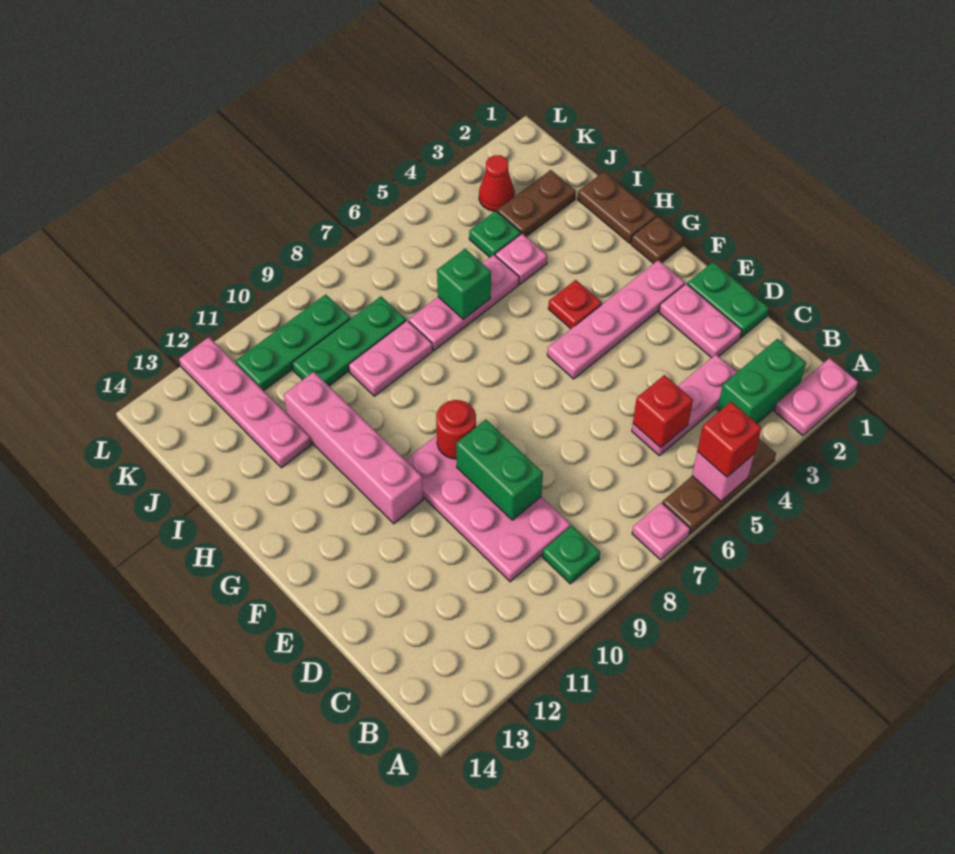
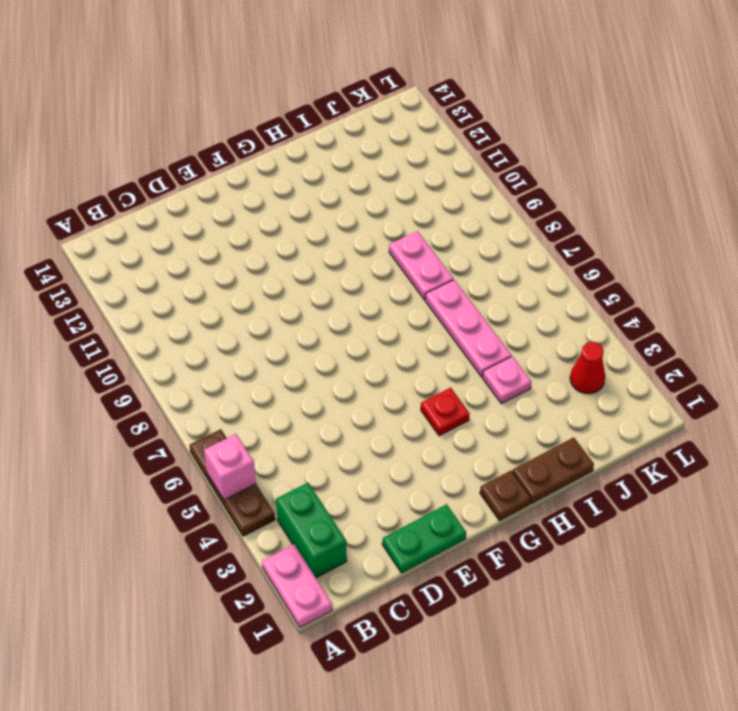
none -> pink 1x1 plate [632,502,690,560]
none -> green 1x1 plate [542,526,600,584]
none -> pink 1x3 plate [632,354,737,455]

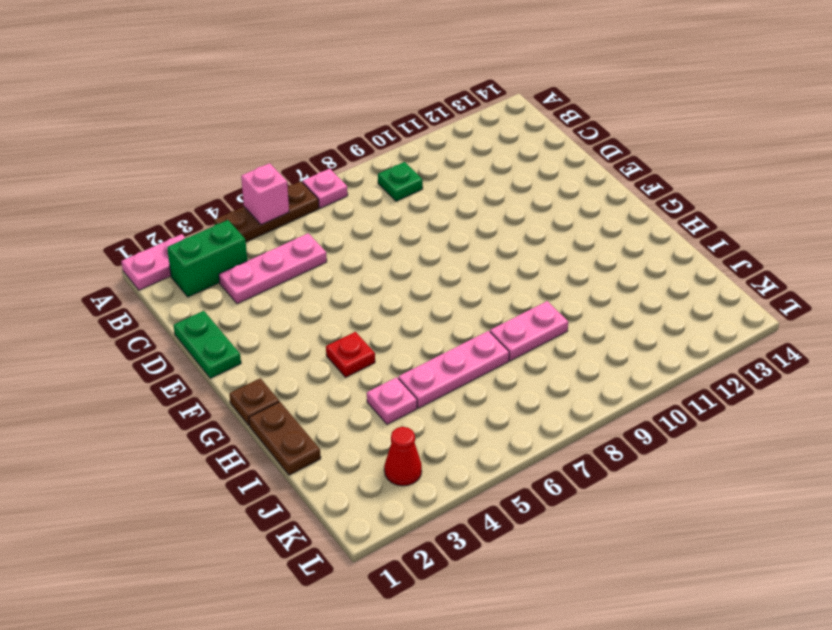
none -> pink 2x4 plate [406,435,570,582]
none -> pink 1x2 plate [659,284,742,358]
none -> pink 1x4 plate [547,260,685,379]

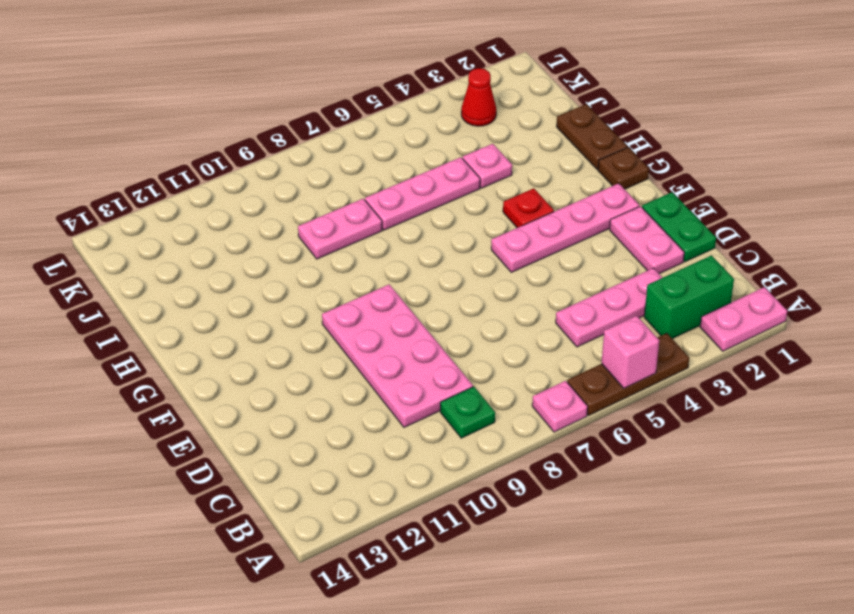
none -> pink 1x4 brick [284,372,423,524]
none -> pink 1x4 plate [179,337,311,468]
none -> brown 1x2 plate [497,170,576,236]

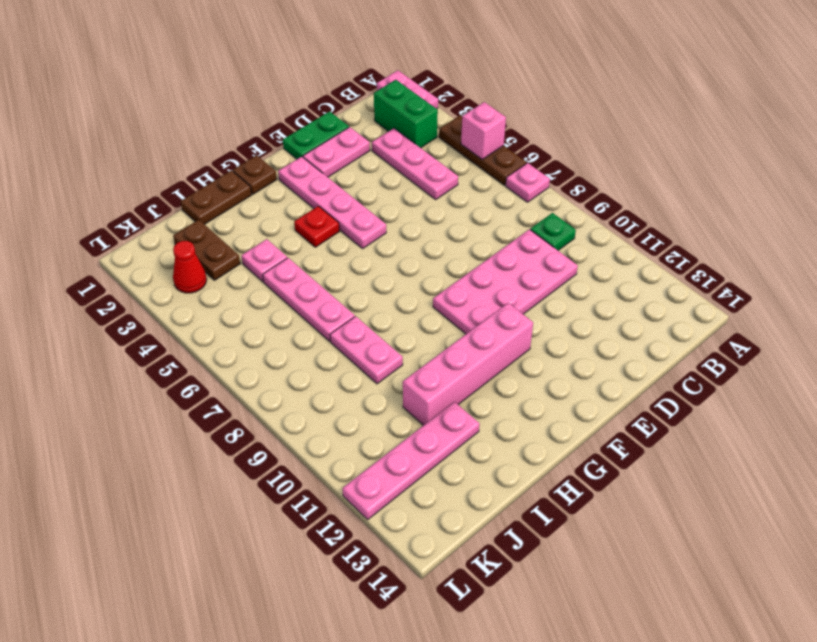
none -> green 1x1 plate [469,211,521,257]
none -> green 1x3 plate [292,296,406,386]
none -> green 1x3 plate [236,294,350,391]

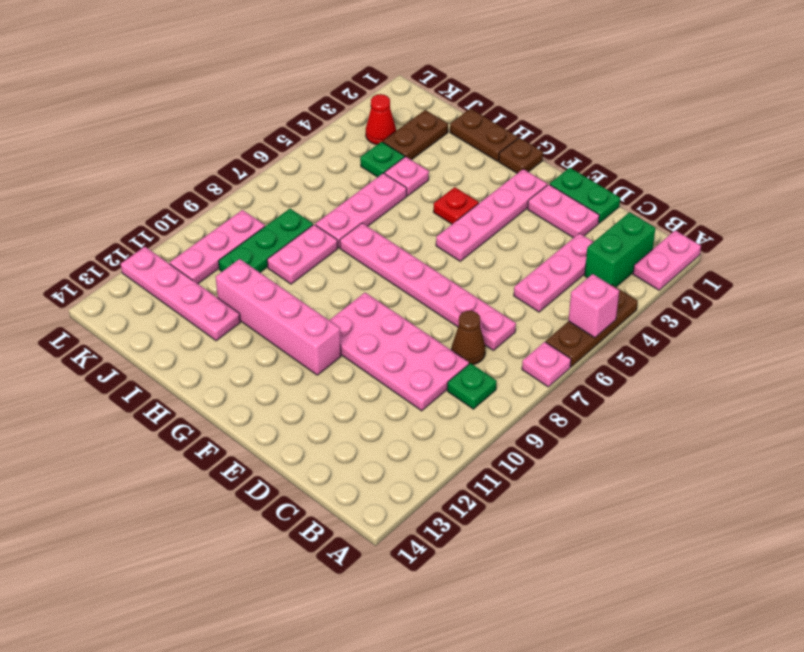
pink 1x6 plate [340,223,516,350] -> none
brown 1x1 cone [451,311,485,365] -> none
pink 1x3 plate [170,210,265,284] -> green 1x3 plate [236,294,350,391]
none -> red 1x1 brick [633,375,693,448]
none -> green 1x2 brick [456,420,543,520]
none -> red 1x1 round brick [436,400,476,459]

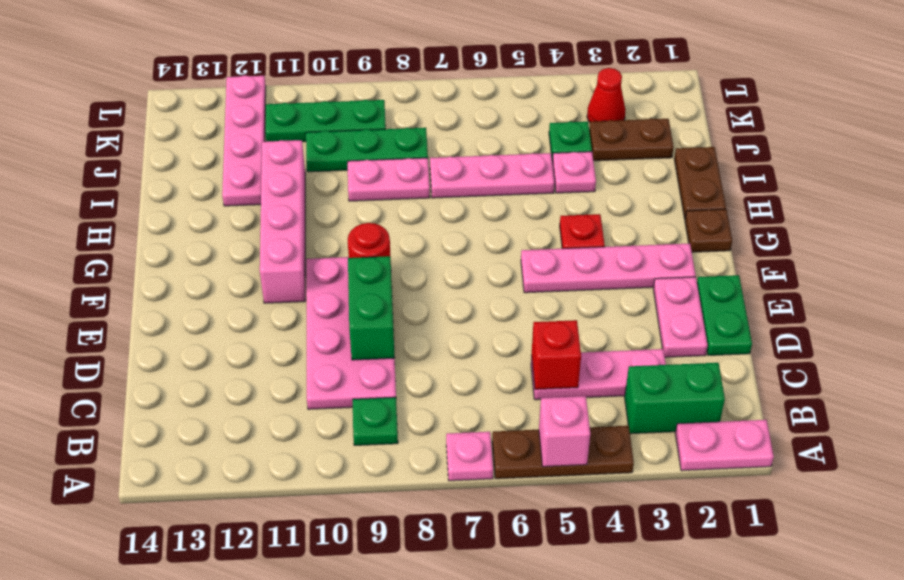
none -> green 1x1 brick [437,249,491,319]
none -> red 1x1 brick [697,402,762,477]

